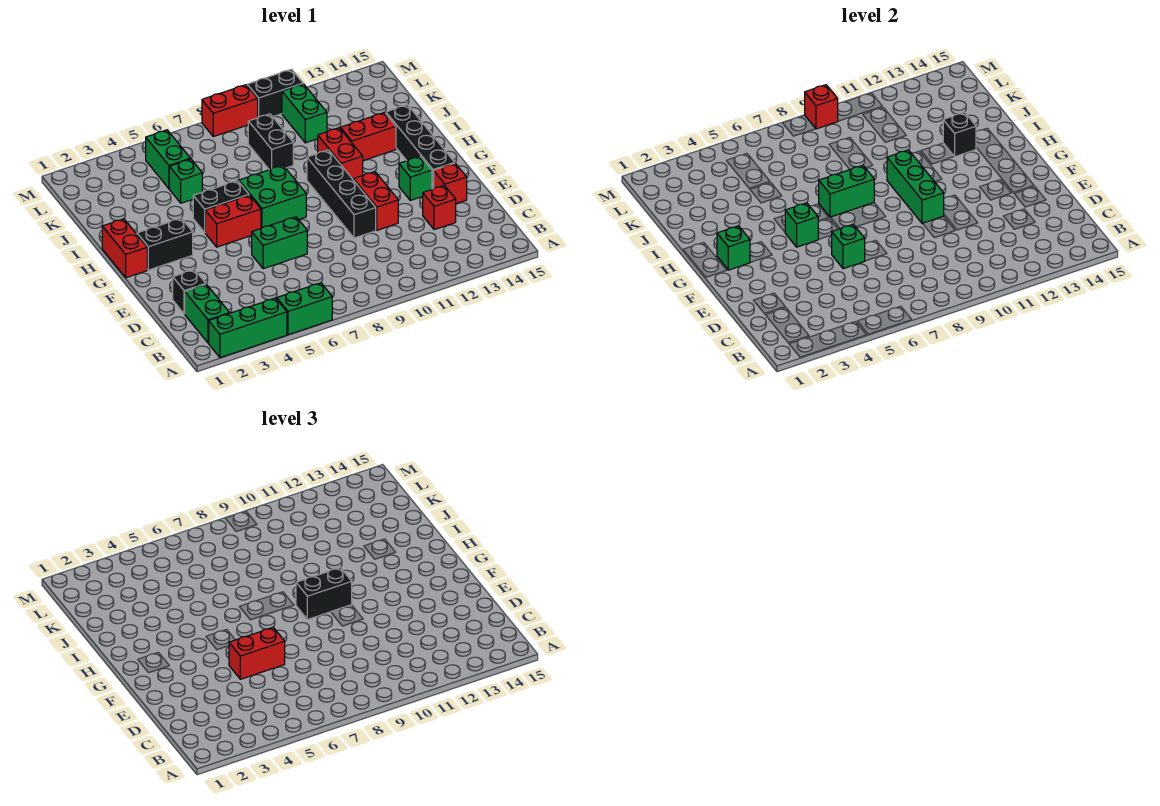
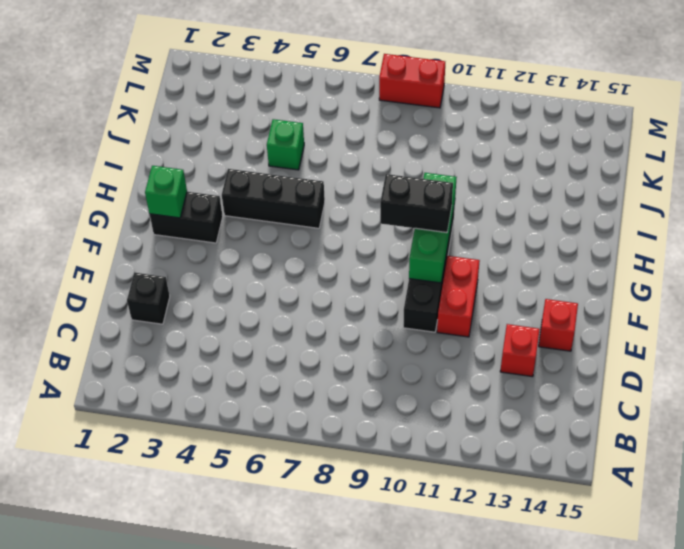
black 1x3 brick [222,169,325,228] -> black 1x2 brick [193,181,249,232]
none -> green 1x3 brick [209,298,287,358]
none -> green 1x2 brick [277,283,332,335]
none -> green 1x2 brick [185,284,230,343]
none -> green 1x2 brick [252,217,307,269]

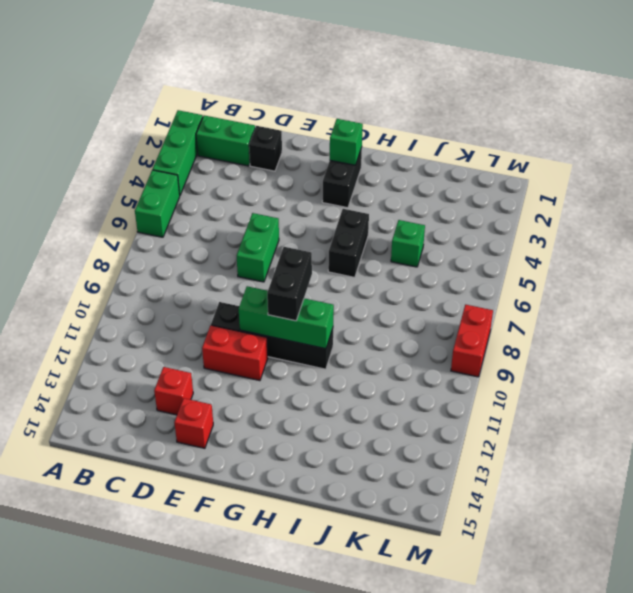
none -> green 1x1 brick [399,156,432,200]
none -> black 1x4 brick [386,105,455,189]
none -> red 1x2 brick [102,219,147,278]
none -> red 1x2 brick [205,195,261,247]

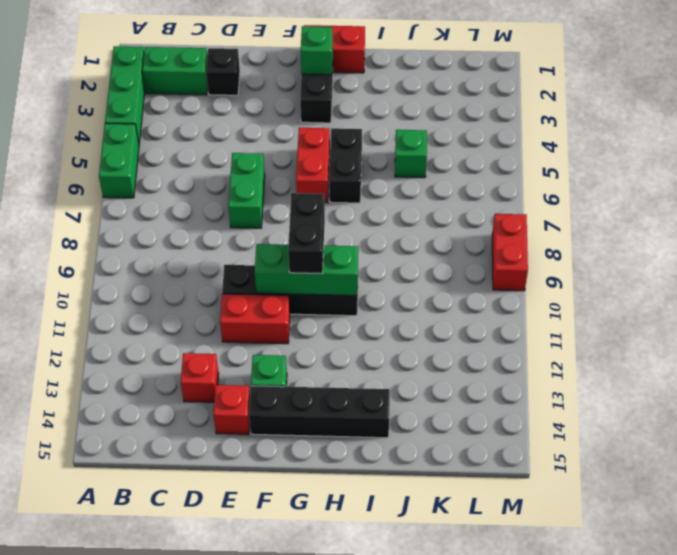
none -> green 2x2 brick [239,165,306,228]
none -> red 1x2 brick [318,128,363,179]
none -> red 1x2 brick [340,112,396,161]
none -> black 1x2 brick [248,114,293,170]

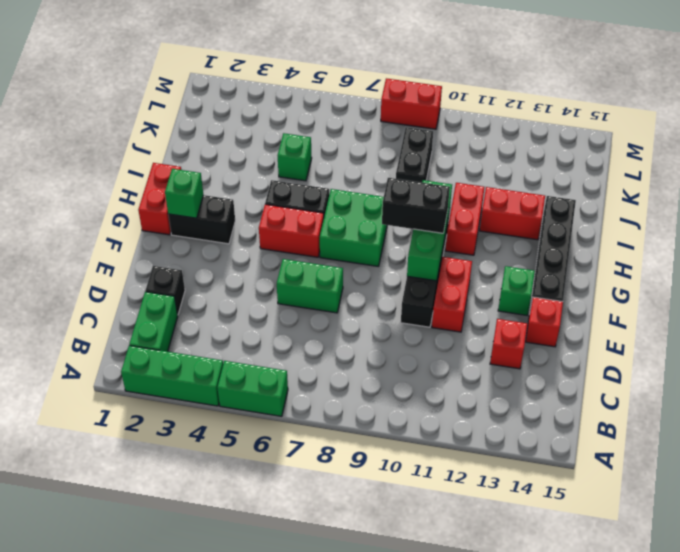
none -> green 1x2 brick [146,130,191,188]
none -> green 1x2 brick [282,84,327,143]
none -> black 1x2 brick [247,69,303,117]
none -> green 1x1 brick [832,224,865,269]

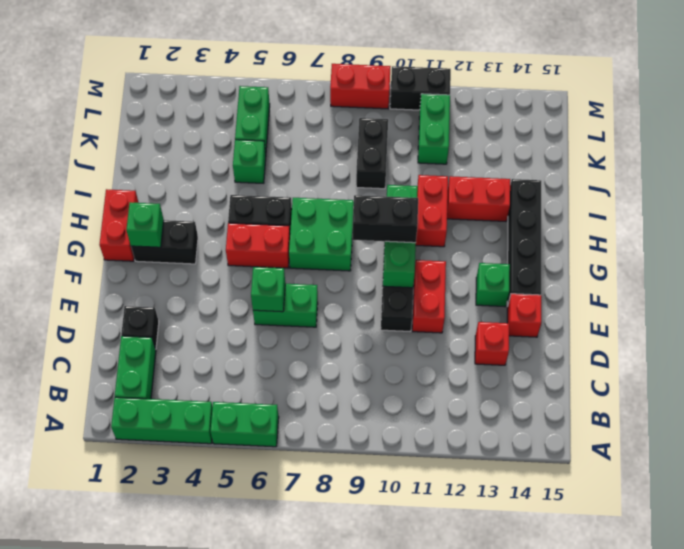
none -> green 1x1 brick [785,203,818,247]
none -> green 1x2 brick [819,165,874,217]
none -> black 1x1 brick [943,112,976,157]
none -> red 1x1 brick [805,85,838,129]

